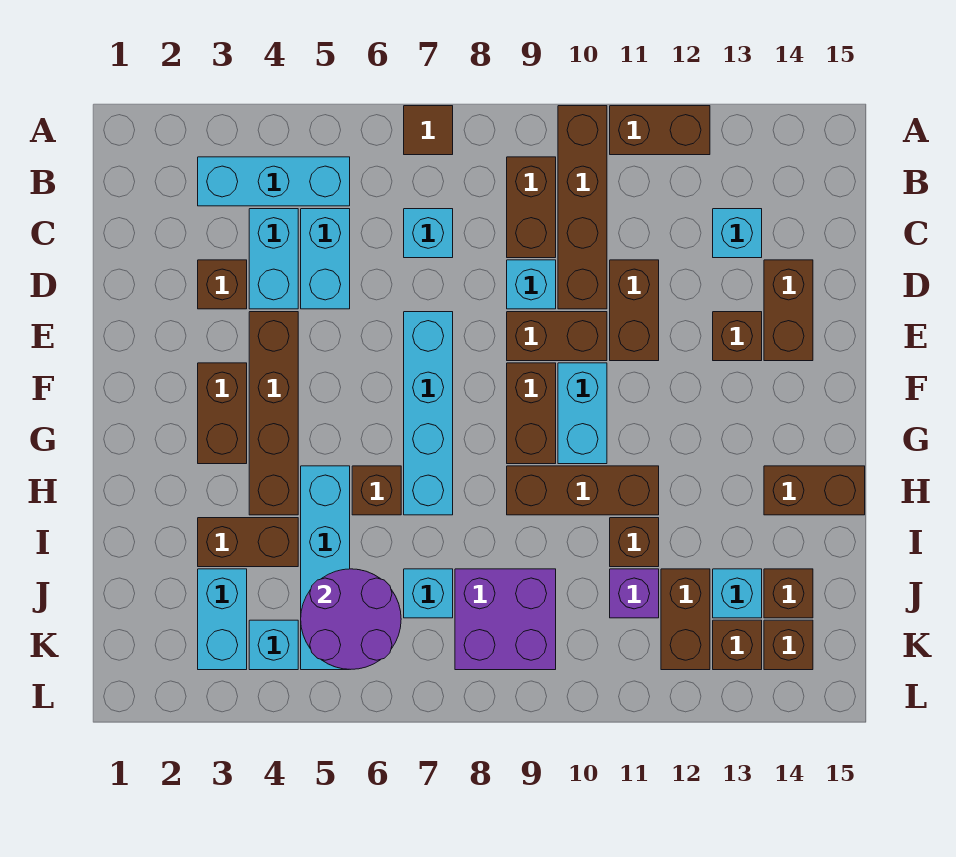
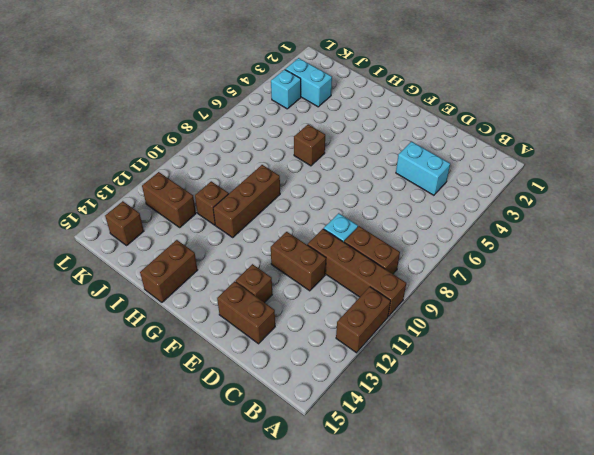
none -> brown 1x1 tile [404,106,453,155]
none -> cyan 1x3 brick [198,157,350,206]
none -> cyan 1x2 brick [301,209,350,309]
none -> cyan 1x1 brick [404,209,453,258]

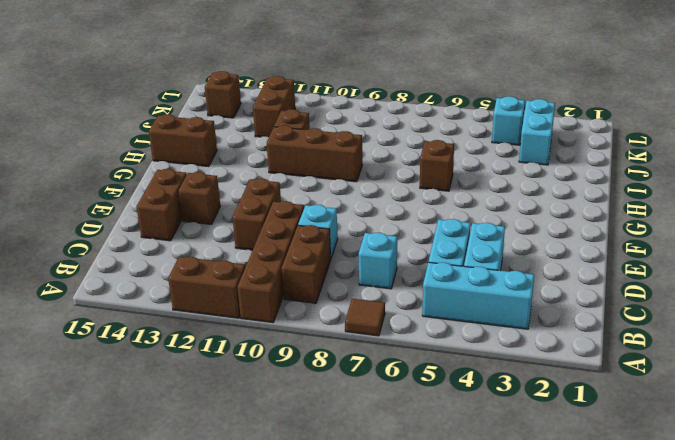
none -> cyan 1x1 brick [713,209,762,258]
none -> brown 1x1 brick [198,260,247,309]
none -> brown 1x4 brick [249,312,298,515]
none -> cyan 1x4 brick [404,312,453,515]

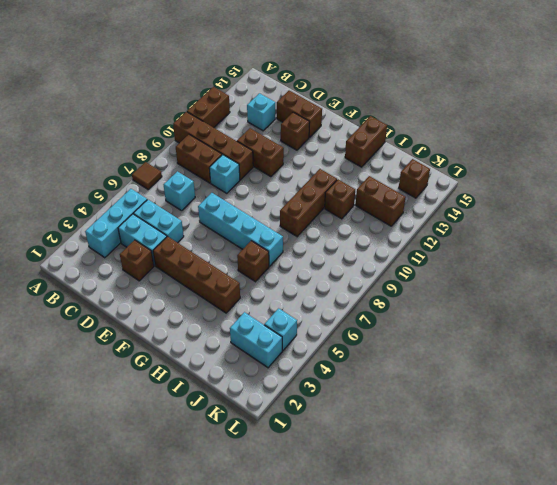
none -> brown 1x2 brick [507,312,607,361]
none -> brown 1x2 brick [198,363,247,464]
none -> brown 1x2 brick [507,363,556,464]
none -> cyan 1x2 brick [558,363,607,464]

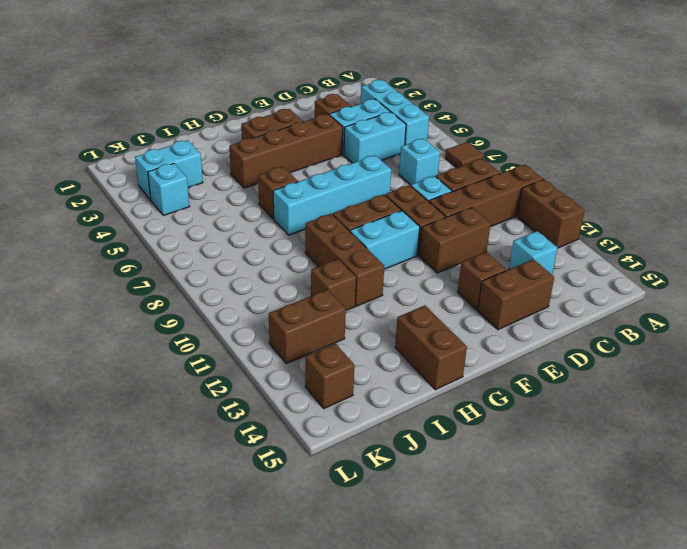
none -> cyan 1x4 brick [301,466,350,670]
none -> brown 1x2 brick [198,518,298,567]
none -> cyan 1x1 brick [404,569,453,618]
none -> purple 2x2 brick [455,569,556,670]

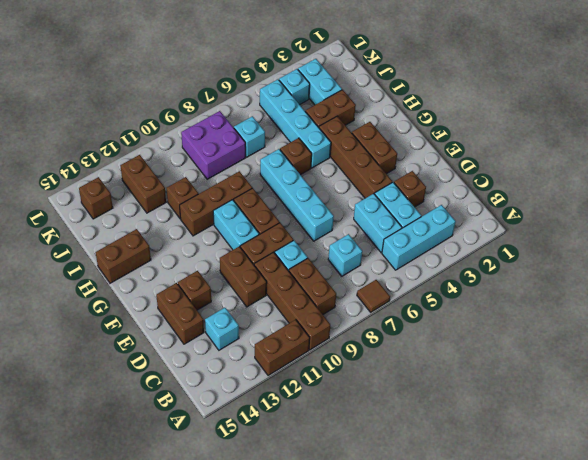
none -> purple 1x1 brick [610,569,659,618]
none -> cyan 1x1 brick [713,569,762,618]
none -> brown 1x1 brick [764,569,813,618]
none -> brown 1x1 brick [713,620,762,670]

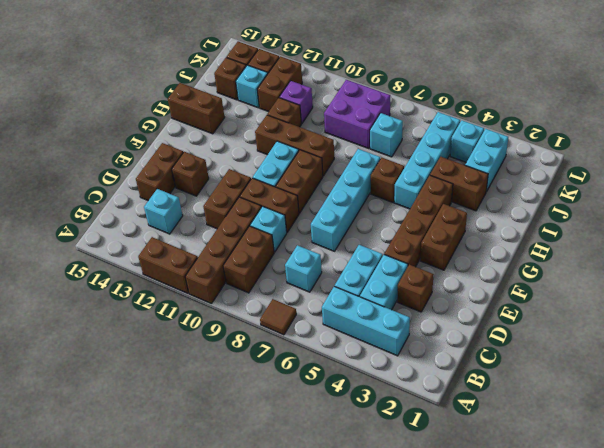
none -> purple 2x2 round brick [301,569,401,669]

